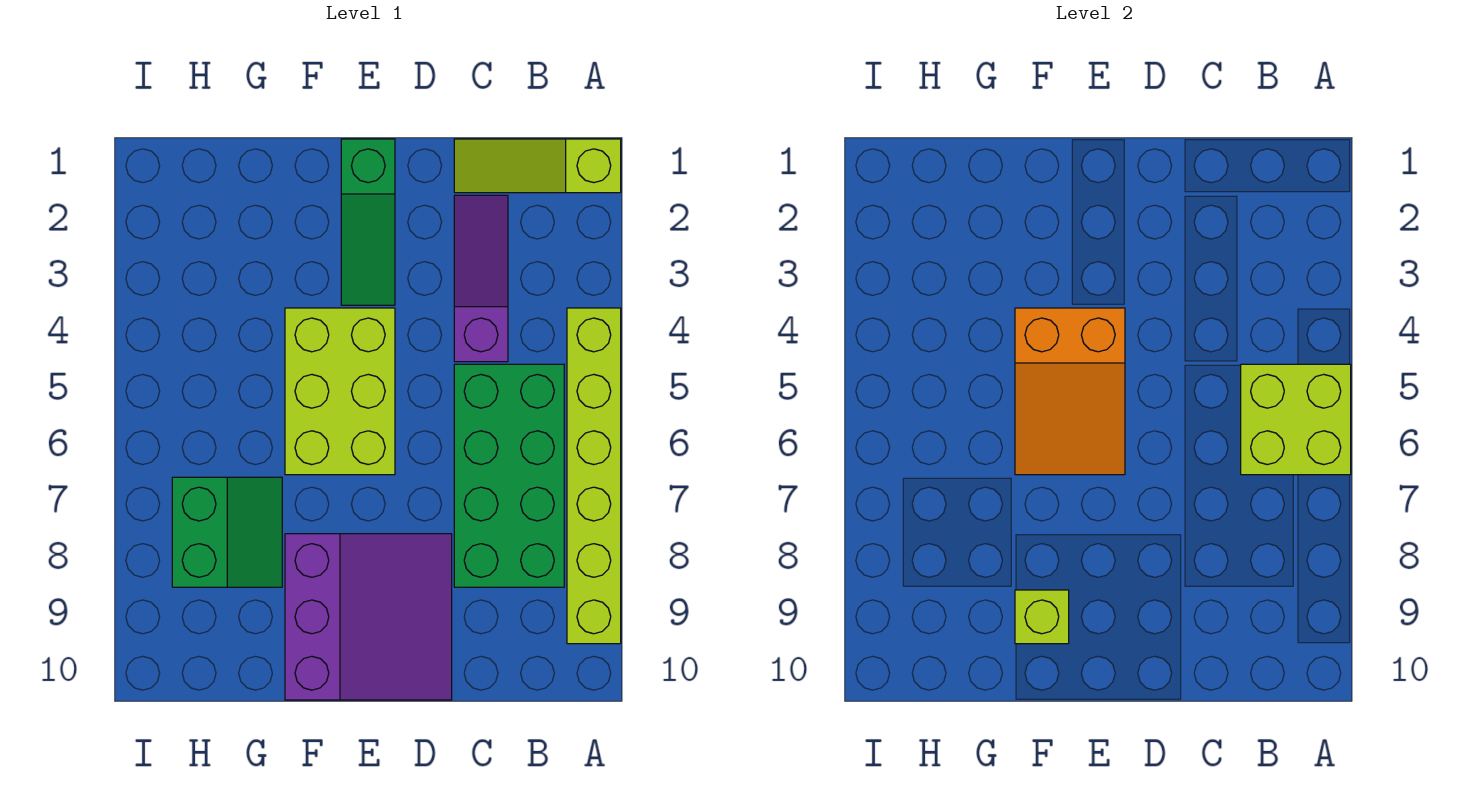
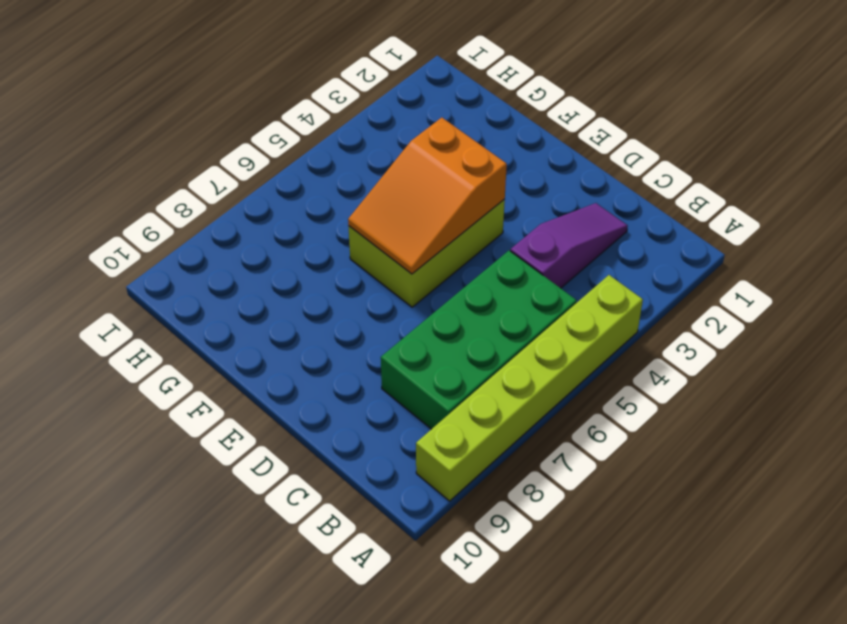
none -> lime 1x3 slope [454,139,621,193]
none -> purple 3x3 slope [285,534,452,700]

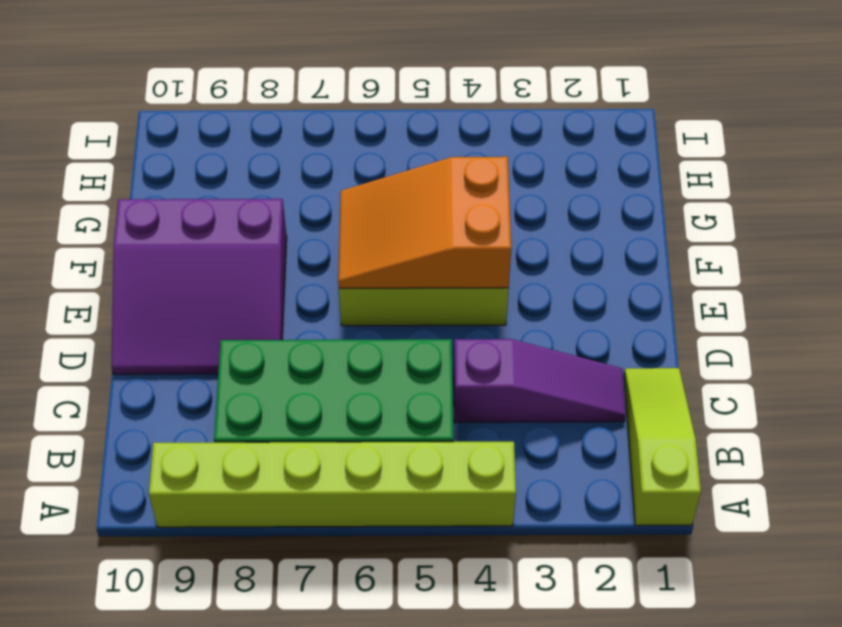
none -> green 1x3 slope [341,139,395,305]
none -> green 2x2 slope [172,477,282,587]

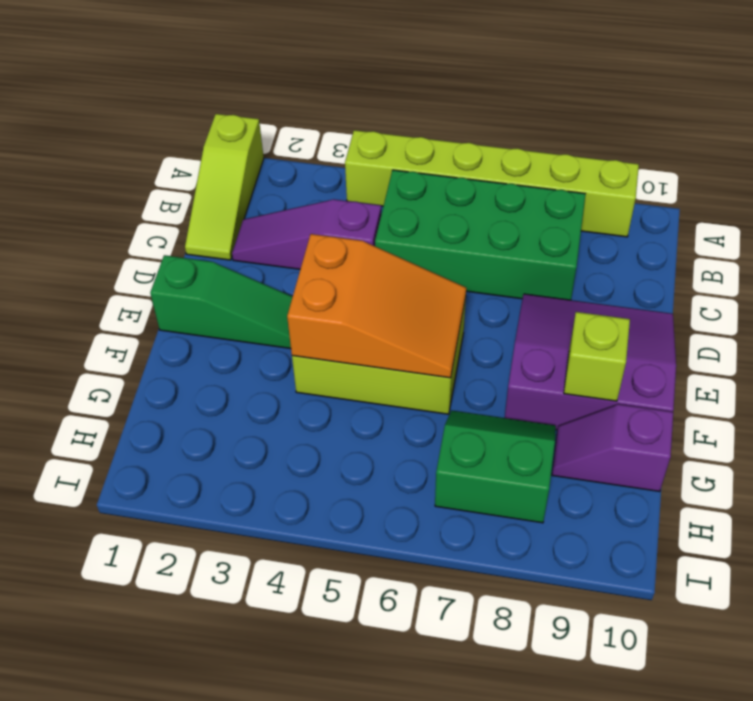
purple 1x2 slope [552,404,673,492] -> none
none -> lime 2x2 brick [1241,364,1351,475]

